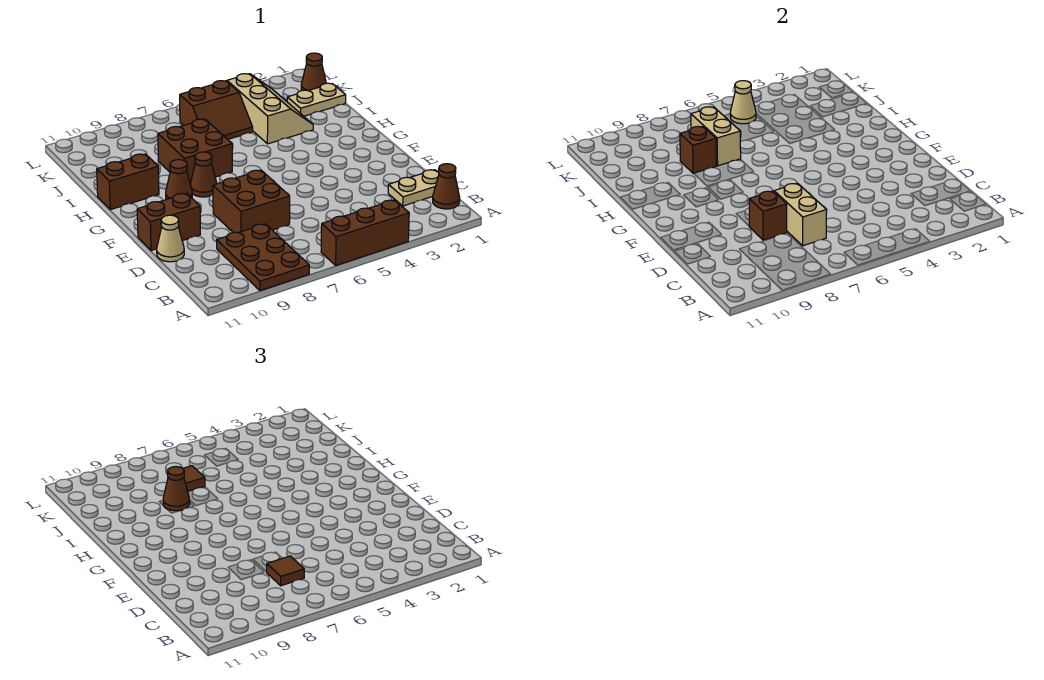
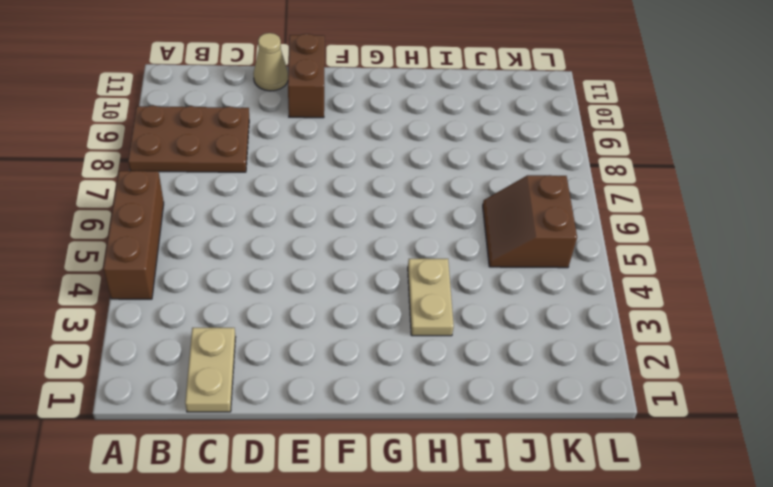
tan 1x2 plate [408,259,454,336] -> tan 1x2 plate moved to [287,83,346,116]
none -> brown 1x1 cone [433,164,460,209]
none -> brown 2x2 brick [213,170,290,233]
none -> brown 1x1 cone [190,152,217,197]

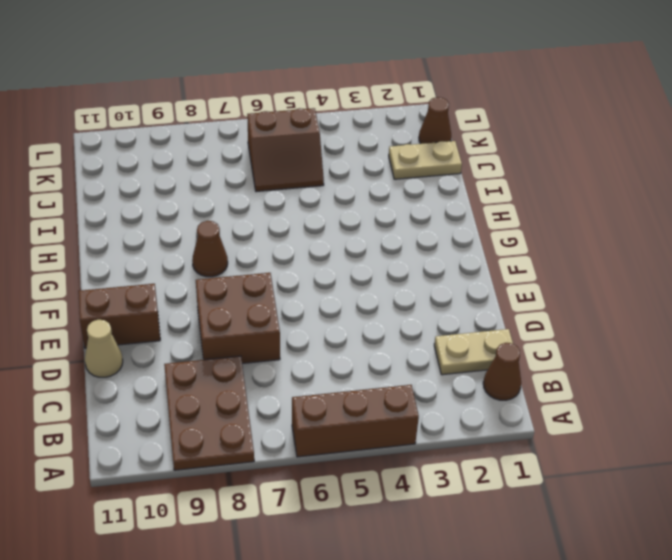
none -> brown 1x1 cone [166,159,192,200]
none -> brown 2x2 brick [158,119,232,183]
none -> brown 1x2 brick [97,154,159,210]

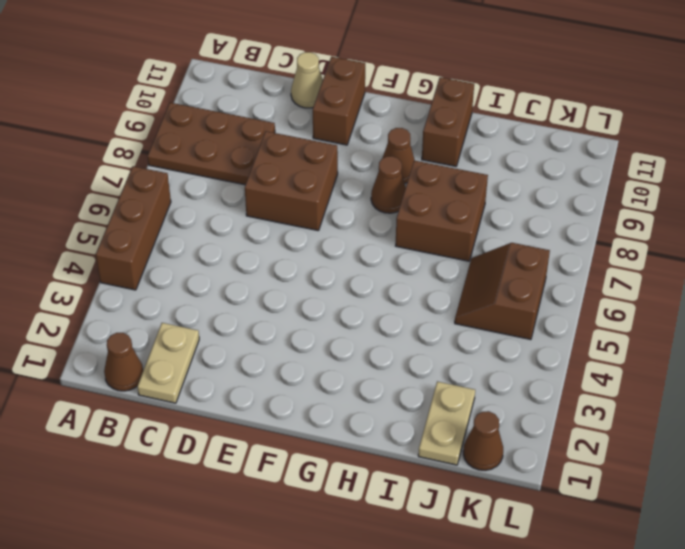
none -> tan 2x3 slope [227,74,313,144]
none -> tan 1x2 brick [774,183,827,246]
none -> brown 1x1 brick [749,191,787,240]

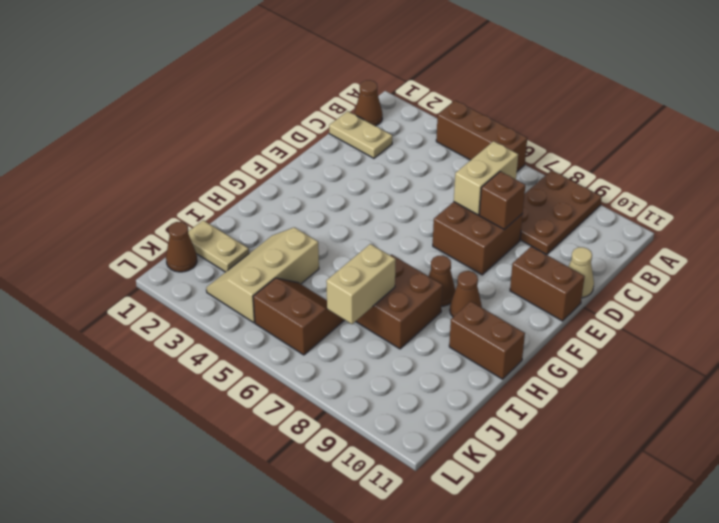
none -> brown 1x1 brick [680,127,716,174]
none -> tan 1x1 cone [730,81,756,124]
none -> brown 1x1 tile [267,556,304,586]

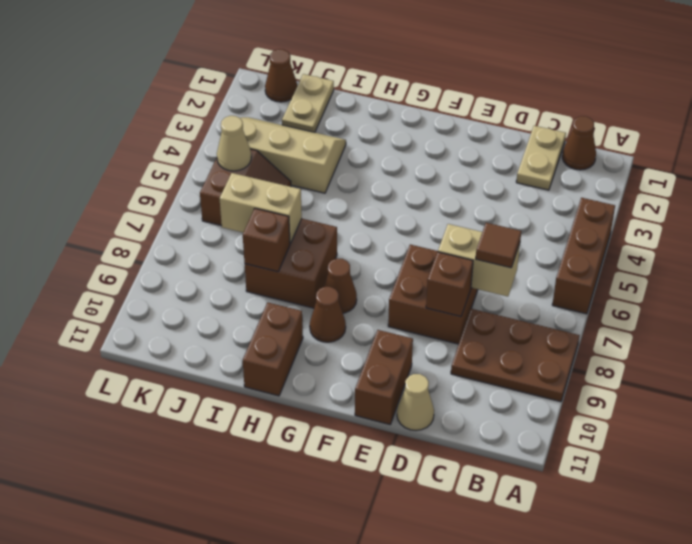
none -> brown 1x1 cone [163,467,190,511]
none -> brown 1x1 tile [183,466,205,491]

